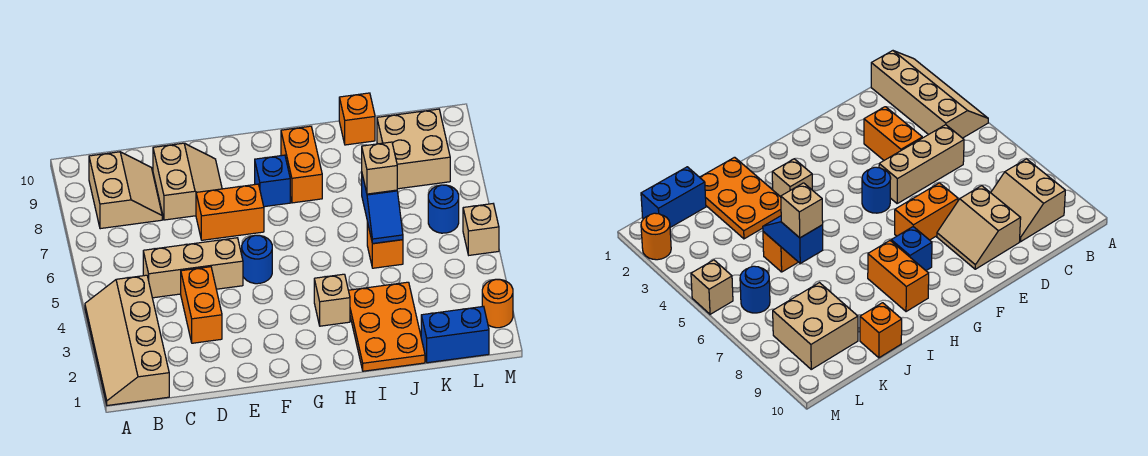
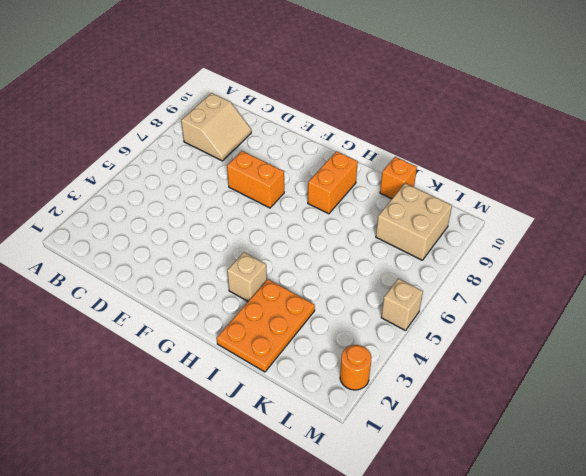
none -> tan 2x4 slope [85,275,169,406]
none -> tan 1x3 brick [143,238,243,298]
none -> orange 1x2 brick [181,267,222,343]

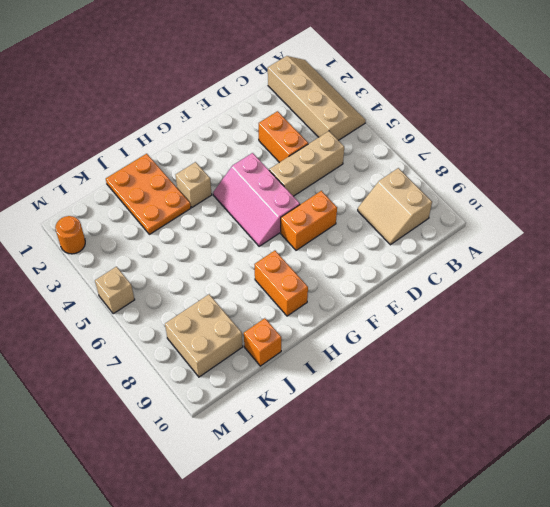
pink 2x3 slope [213,153,300,246] -> blue 1x1 round brick [242,235,272,284]
none -> tan 2x2 slope [153,143,222,220]
none -> blue 1x1 brick [255,155,290,207]
none -> orange 1x1 brick [367,222,403,268]

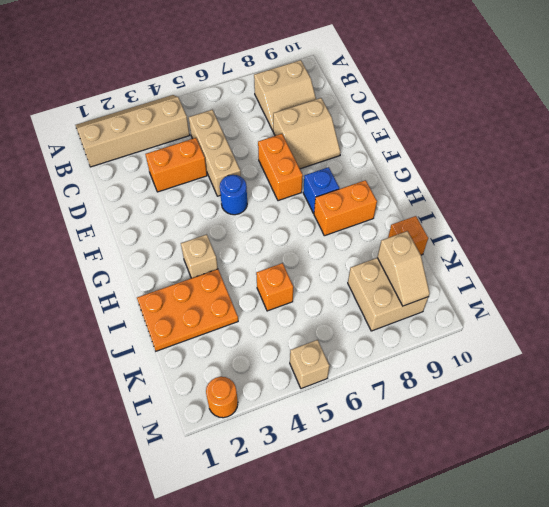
tan 1x2 slope [377,231,430,306] -> none
none -> blue 1x2 brick [421,306,489,363]
none -> blue 1x1 round brick [428,185,459,233]
none -> blue 1x2 slope [362,175,403,244]

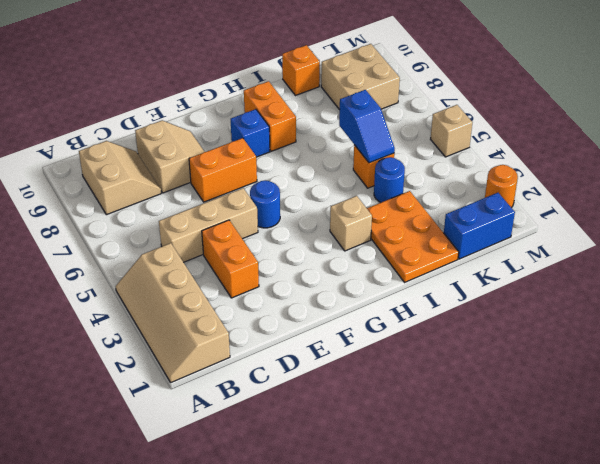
blue 1x1 round brick [374,157,405,203] -> blue 1x1 round brick moved to [428,185,459,233]
none -> tan 1x1 brick [362,142,397,194]

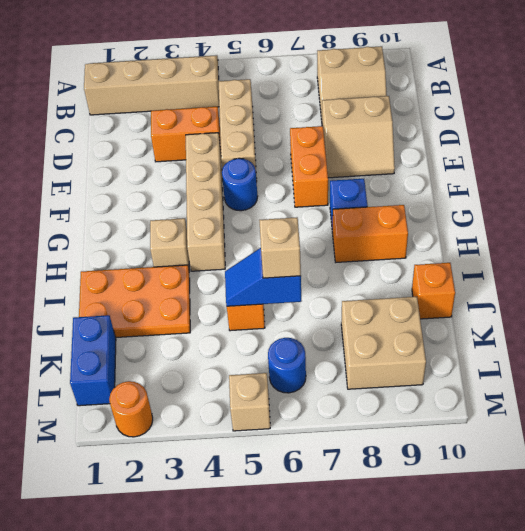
tan 1x4 brick [186,133,225,271] -> none

